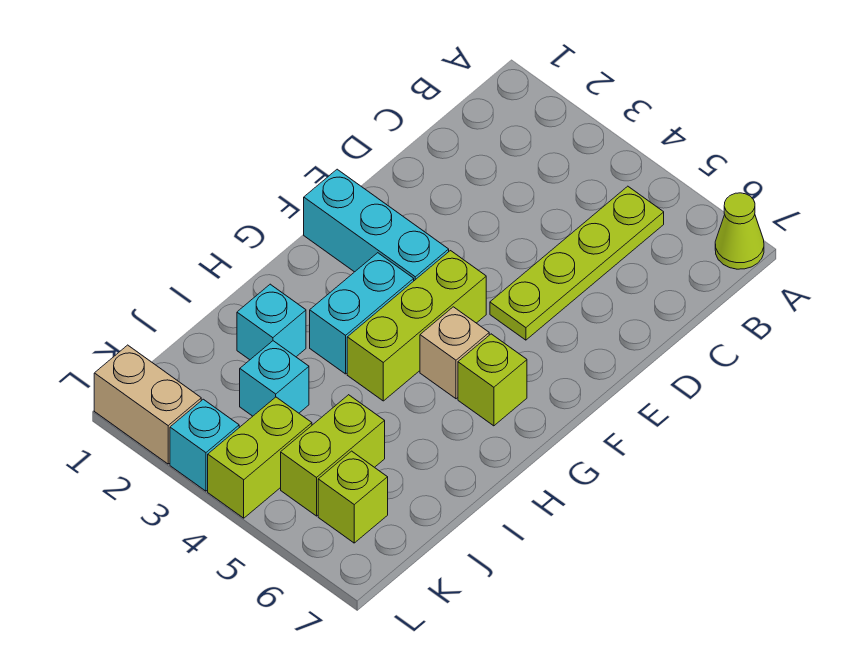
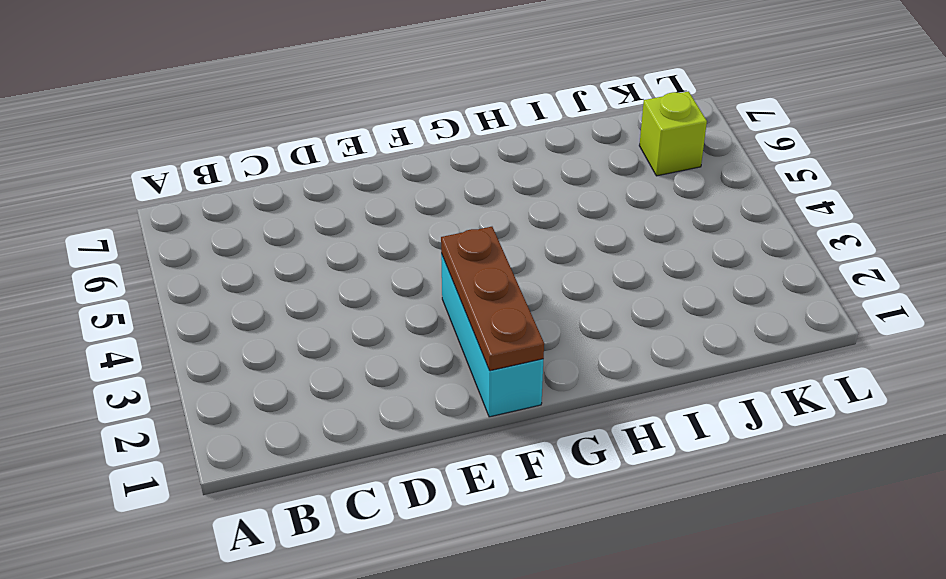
brown 1x3 plate [441,227,544,371] -> none
none -> lime 1x1 cone [715,193,764,269]
none -> lime 1x4 plate [490,186,664,340]
none -> lime 1x3 brick [347,251,486,401]

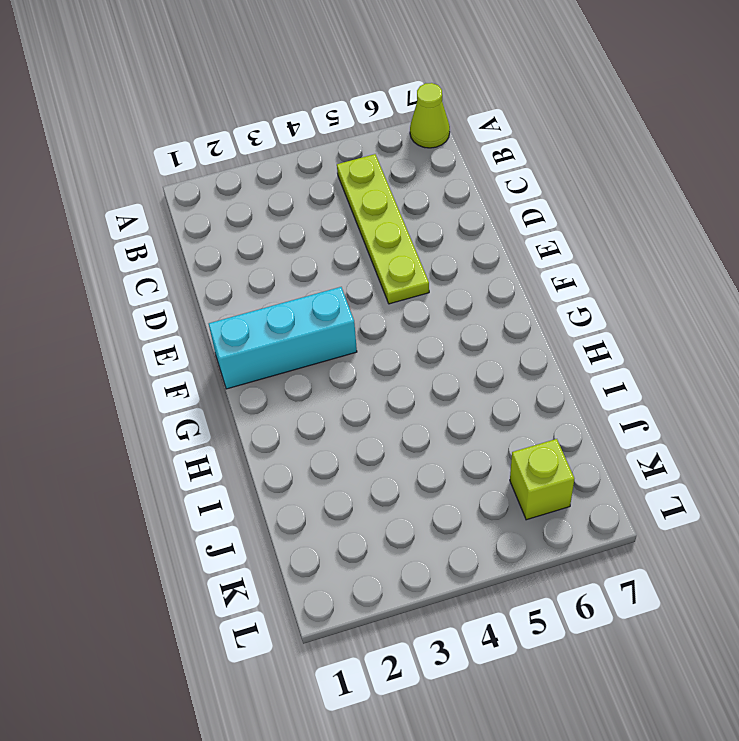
none -> lime 1x3 brick [347,251,486,401]
none -> cyan 1x2 brick [310,253,414,374]
none -> tan 1x1 brick [420,307,489,399]

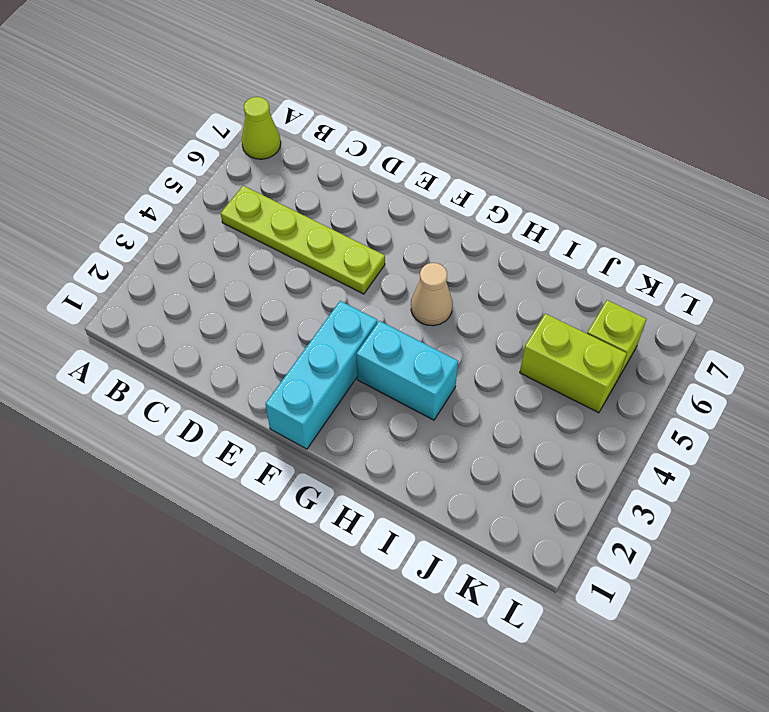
tan 1x1 cone [411,263,453,326] -> tan 1x1 brick [420,307,489,399]
none -> lime 1x3 brick [347,251,486,401]
none -> lime 1x1 brick [458,334,527,426]
none -> cyan 1x1 brick [237,284,306,360]

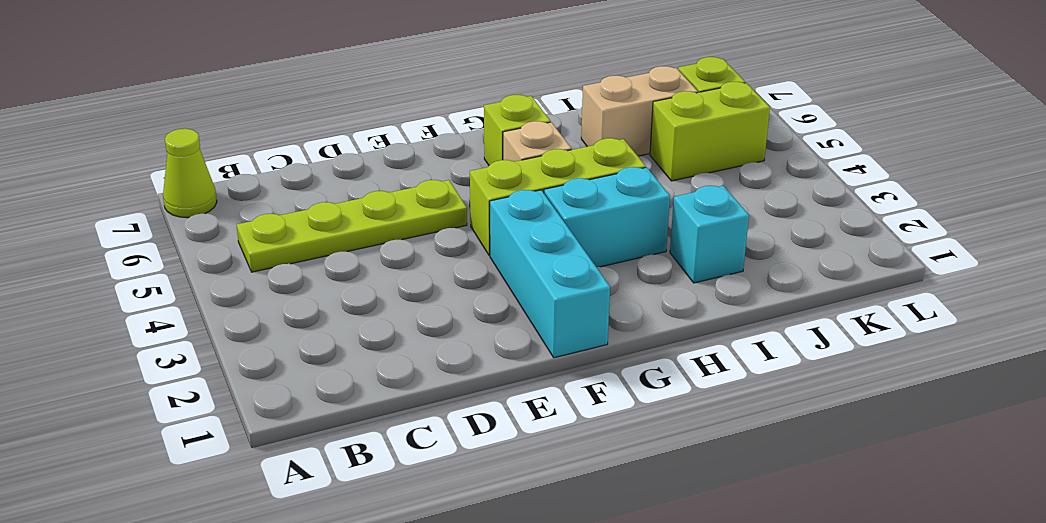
tan 1x2 brick [581,66,698,156] -> tan 1x2 brick turned to [94,345,201,464]
none -> cyan 1x1 brick [240,341,309,416]
none -> lime 1x2 brick [208,397,312,518]
none -> cyan 1x1 brick [170,399,239,491]

